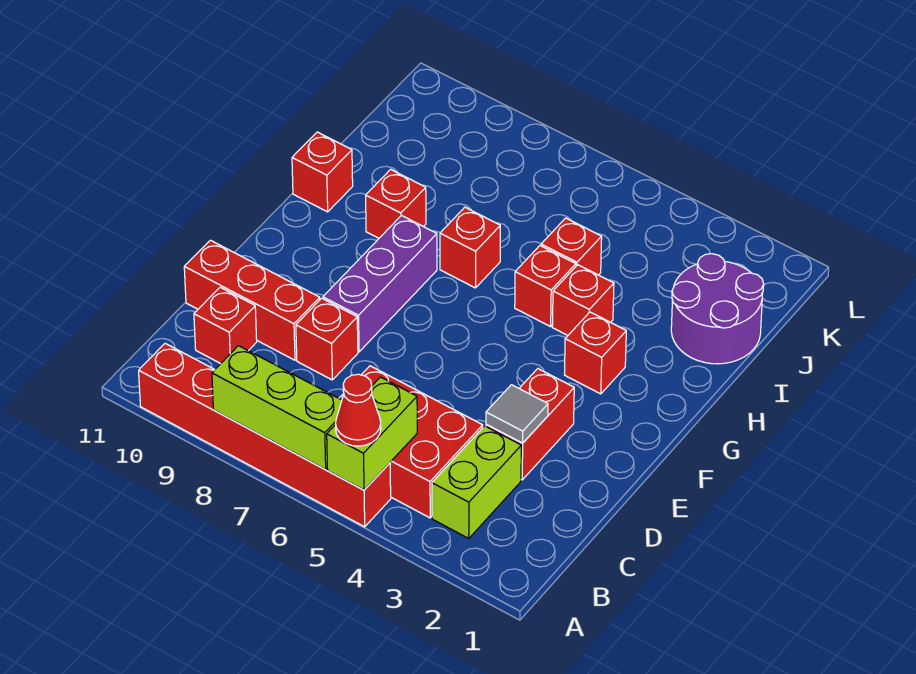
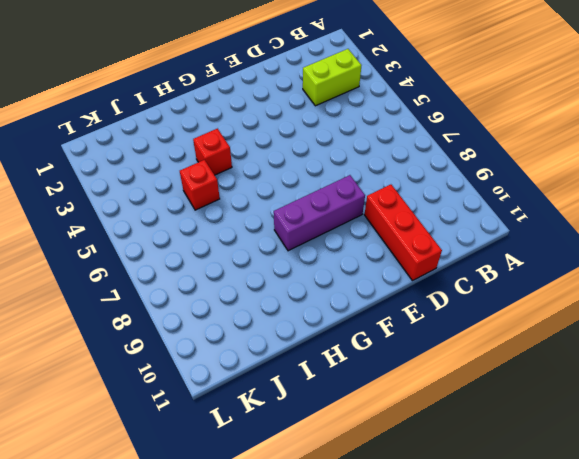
none -> red 1x6 brick [139,343,391,527]
none -> red 2x3 brick [339,366,483,518]
none -> red 1x1 brick [194,287,257,364]

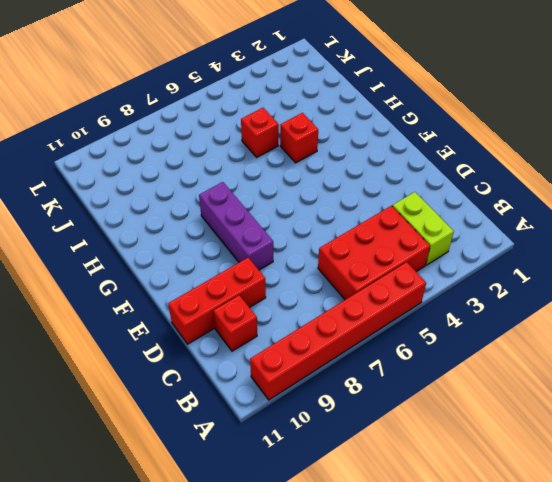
none -> red 1x2 brick [486,369,574,480]
none -> red 1x1 brick [296,298,358,380]
none -> red 1x1 brick [565,312,626,394]

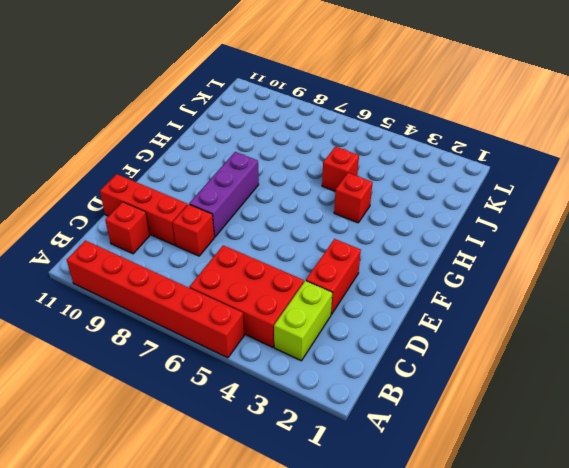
none -> red 1x1 brick [565,312,626,394]
none -> red 1x1 brick [515,246,576,327]
none -> red 1x1 brick [440,207,500,288]

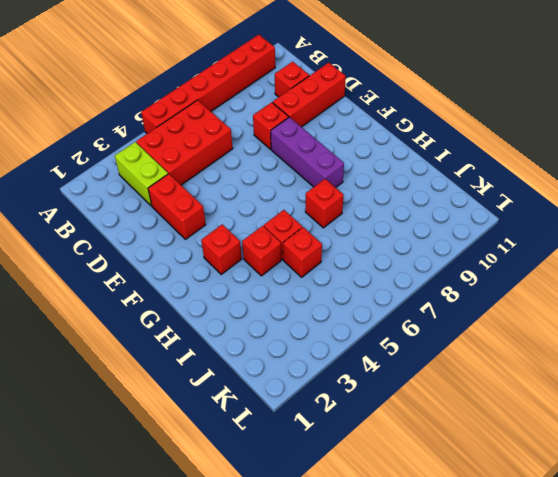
none -> red 1x1 brick [366,169,426,238]
none -> red 1x1 brick [292,132,353,212]
none -> purple 2x2 round brick [671,254,764,364]

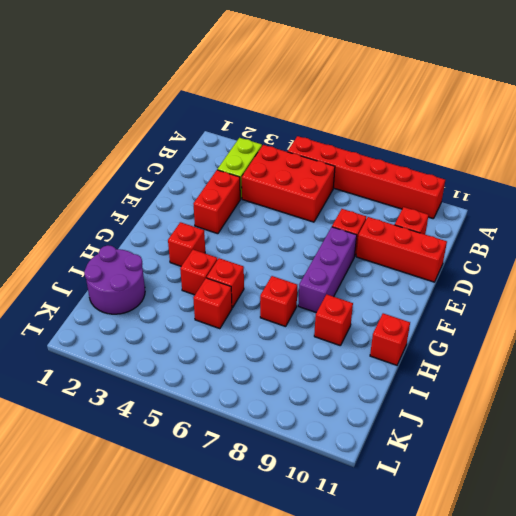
none -> lime 1x2 brick [327,377,417,490]
none -> lime 1x3 brick [212,346,342,470]
none -> grey 1x1 tile [486,385,548,443]

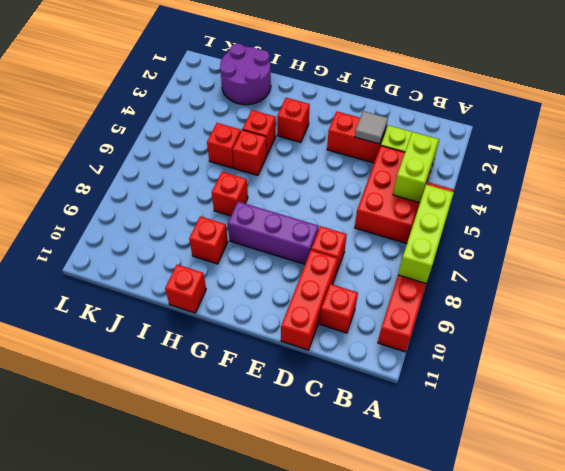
lime 1x2 brick [393,132,439,203] -> lime 1x2 brick turned to [327,377,417,490]
none -> red 1x1 cone [336,374,381,446]

